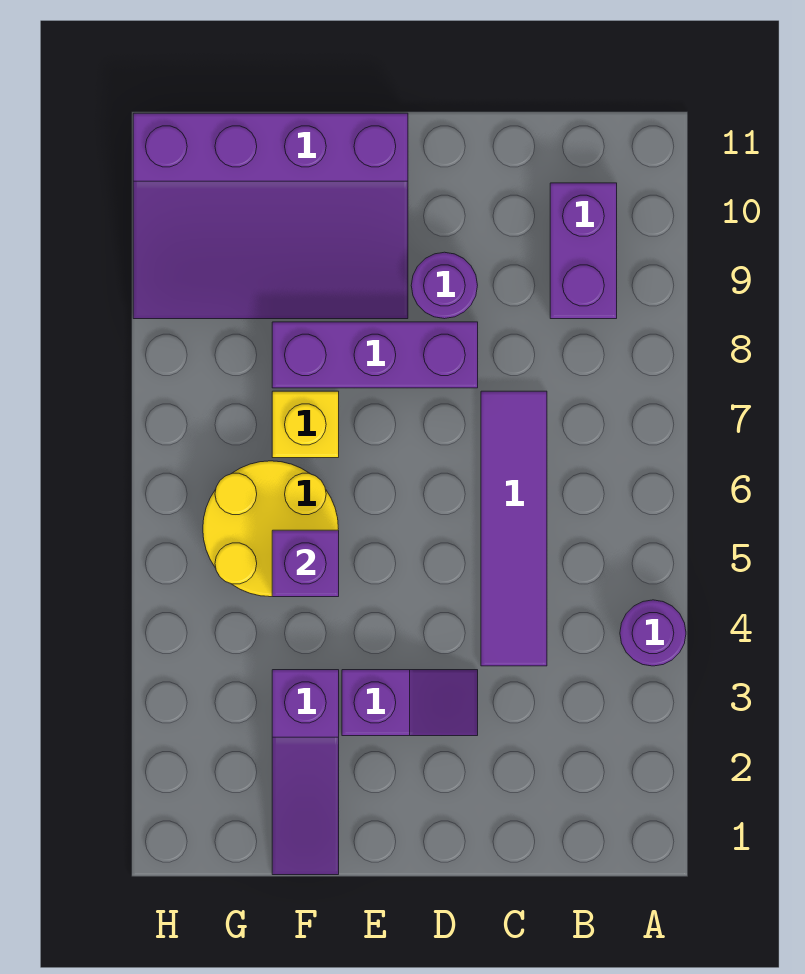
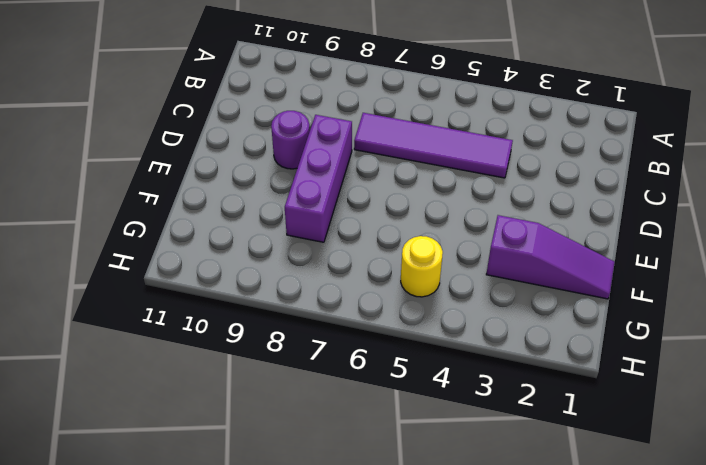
yellow 1x1 round brick [401,236,443,297] -> yellow 2x2 round brick [203,461,338,597]
none -> purple 1x1 round brick [620,600,686,666]
none -> purple 1x2 brick [550,183,617,319]

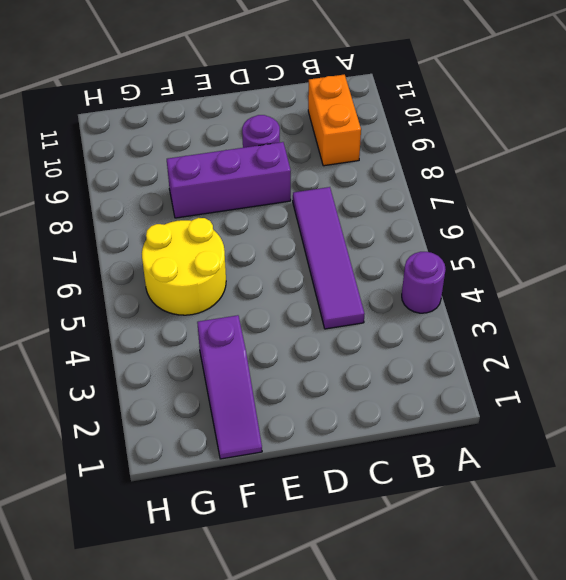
orange 1x2 brick [308,75,361,166] -> purple 1x2 brick [550,183,617,319]
none -> purple 1x2 slope [342,670,478,736]
none -> purple 3x4 slope [133,113,408,319]

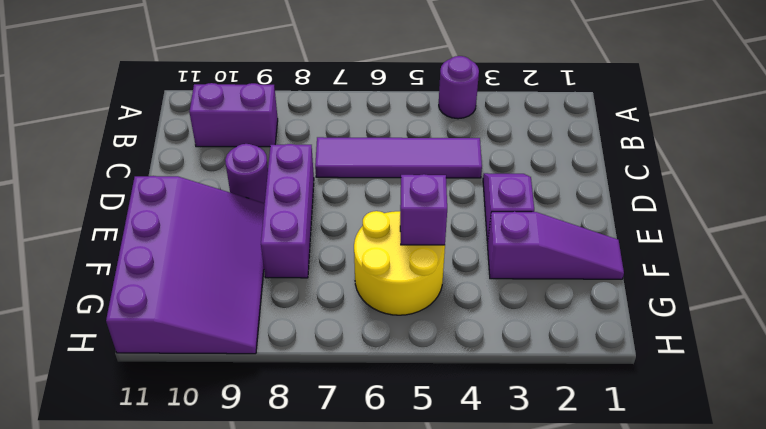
none -> yellow 1x1 brick [272,391,339,458]

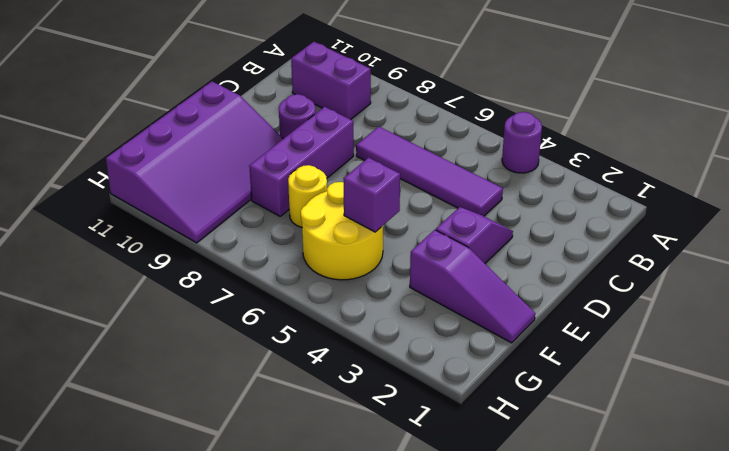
yellow 1x1 round brick [288,165,327,227] -> yellow 1x1 brick [272,391,339,458]

